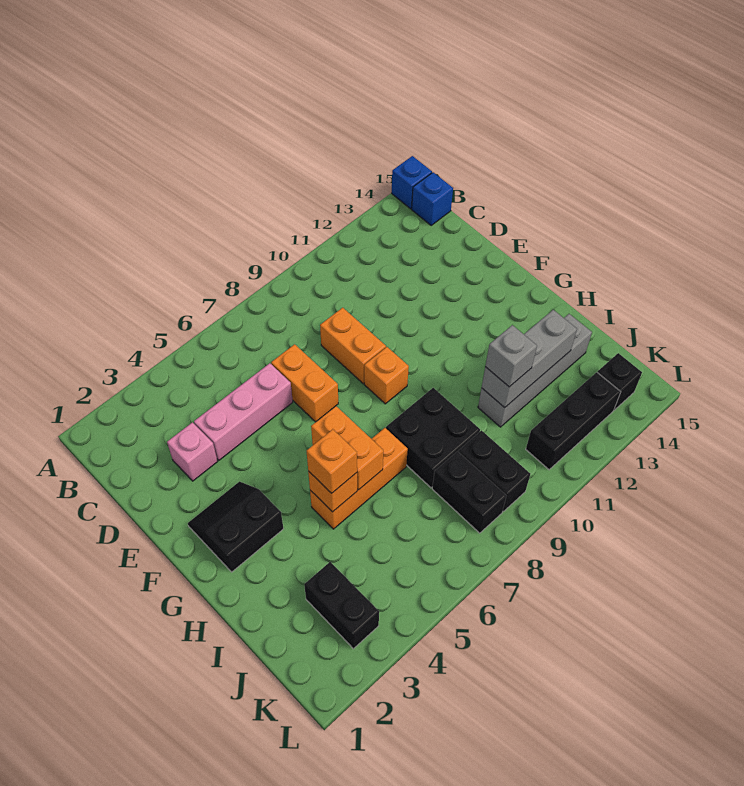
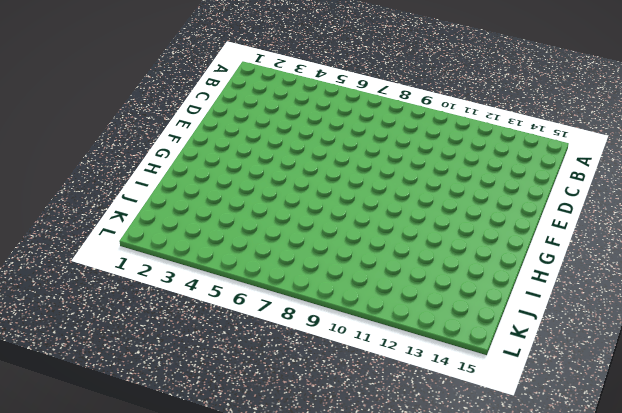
none -> blue 1x1 brick [392,156,432,209]
none -> blue 1x1 brick [412,172,453,225]
none -> pink 1x1 brick [167,422,217,481]

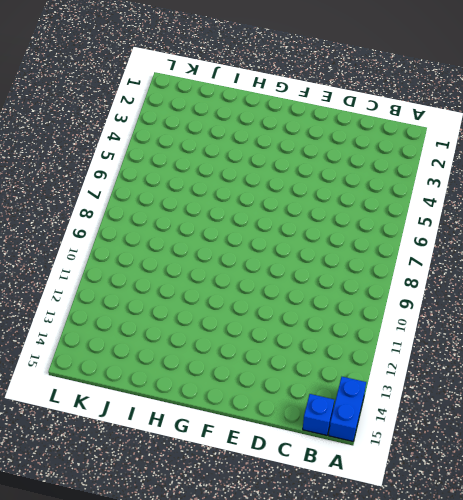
blue 1x2 brick [329,377,366,441] -> blue 1x1 brick [392,156,432,209]
none -> pink 1x1 brick [167,422,217,481]
none -> pink 1x3 brick [194,363,293,460]
none -> orange 1x2 brick [271,344,338,422]

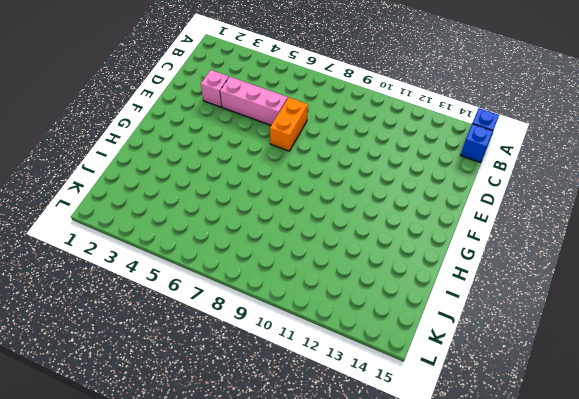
none -> orange 1x2 brick [320,308,386,384]
none -> black 2x2 slope [188,482,283,572]
none -> orange 1x1 brick [364,347,409,404]

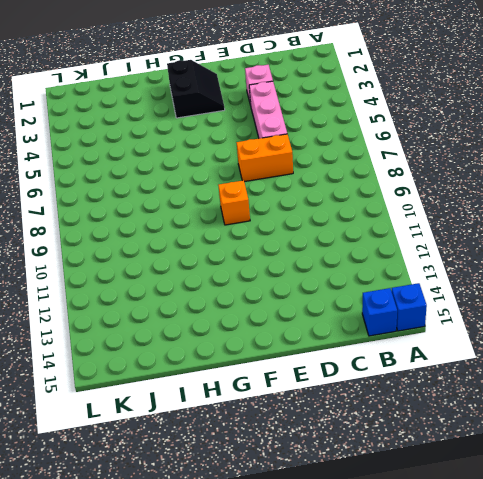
none -> orange 1x2 brick [320,308,386,384]
none -> orange 1x3 brick [310,428,408,529]
none -> black 2x2 brick [386,388,480,488]

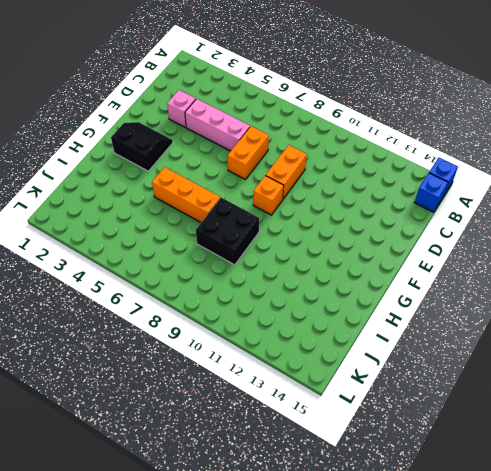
none -> grey 1x4 brick [478,314,592,427]
none -> black 1x2 brick [304,562,379,649]
none -> black 1x2 brick [432,451,507,533]

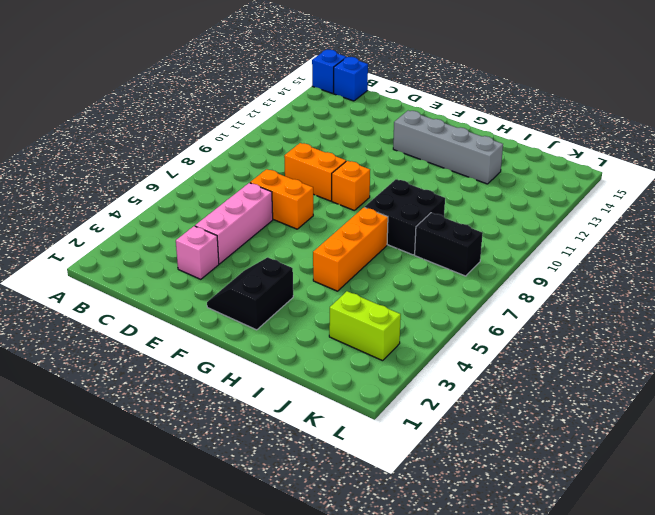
grey 1x4 brick [393,111,503,184] -> grey 1x4 brick turned to [478,314,592,427]
lime 1x2 brick [329,291,401,361] -> black 1x2 brick [304,562,379,649]
none -> black 1x2 brick [458,430,530,511]
none -> black 1x3 brick [526,372,621,470]
none -> black 1x1 brick [597,353,642,410]

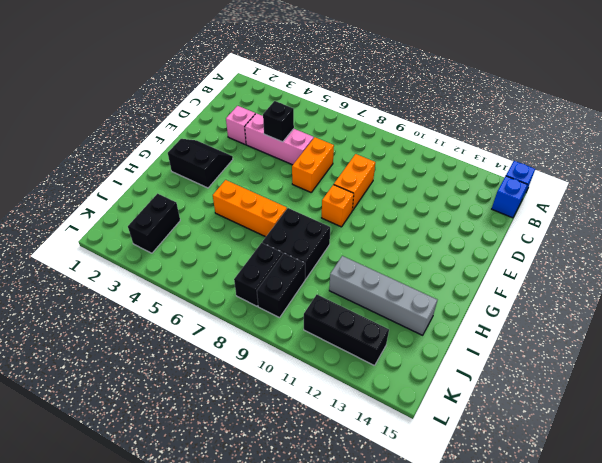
black 1x1 brick [263,101,294,142] -> black 1x1 brick moved to [597,353,642,410]
none -> orange 1x2 brick [311,406,383,490]
none -> orange 1x1 brick [308,471,357,512]
none -> grey 1x3 brick [482,310,577,408]

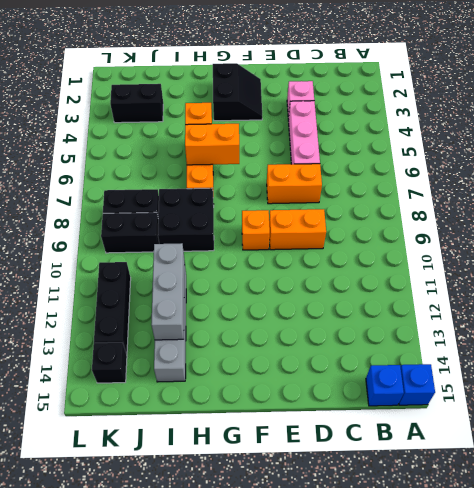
none -> orange 1x1 brick [307,429,357,493]
none -> grey 1x1 brick [485,325,537,387]

